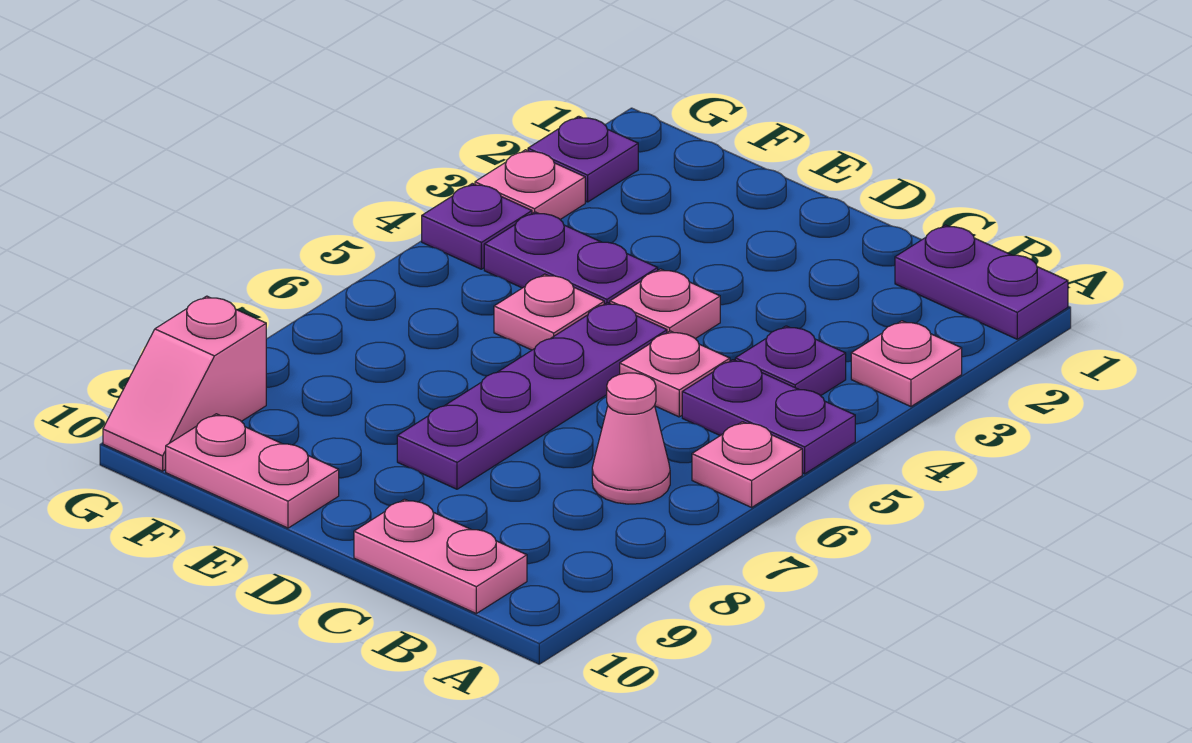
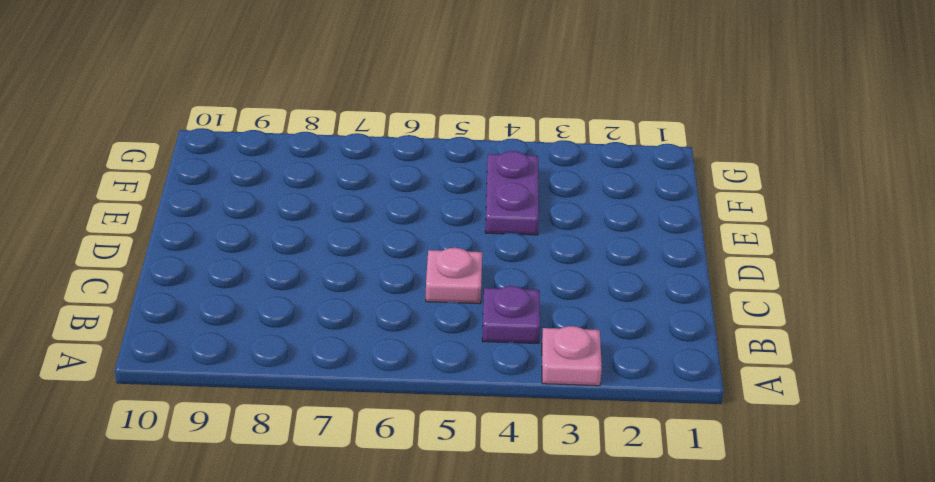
none -> purple 1x2 plate [895,225,1068,339]
none -> purple 1x2 plate [682,360,855,474]
none -> pink 1x1 plate [692,422,802,507]

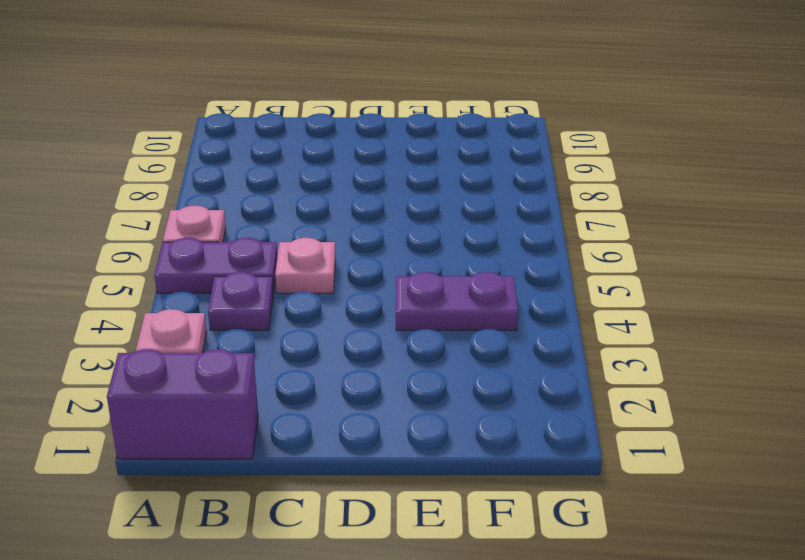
purple 1x2 brick [107,349,258,459] -> purple 1x2 plate [895,225,1068,339]
none -> pink 1x1 cone [592,373,670,504]
none -> pink 1x2 plate [354,499,527,613]
none -> pink 1x1 plate [610,269,720,339]

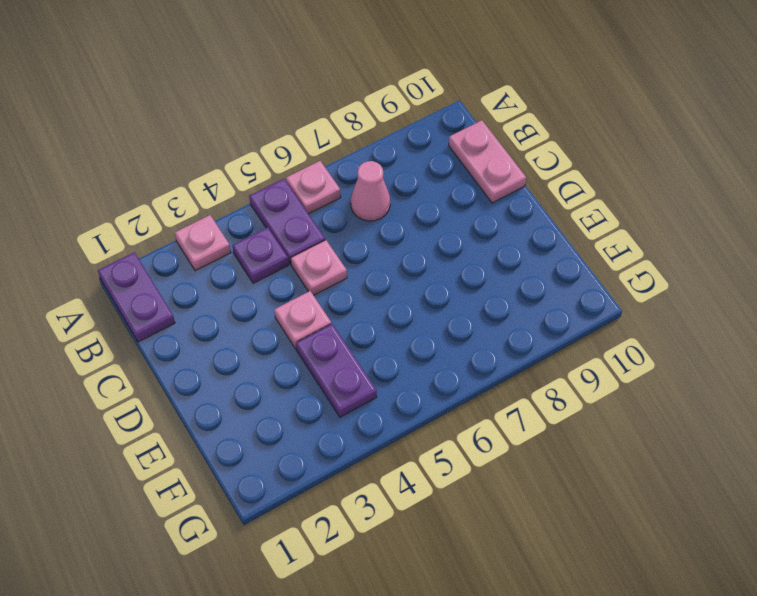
none -> purple 1x4 plate [397,303,667,489]
none -> pink 1x1 plate [494,274,604,350]
none -> pink 1x2 plate [166,414,339,528]

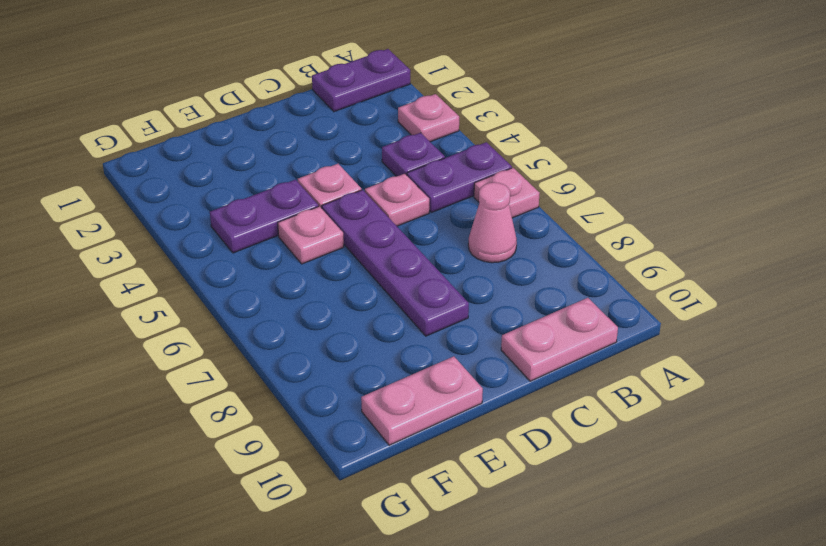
none -> purple 1x1 plate [528,116,638,202]
none -> pink 1x1 plate [475,150,585,219]
none -> purple 1x1 plate [422,183,532,269]

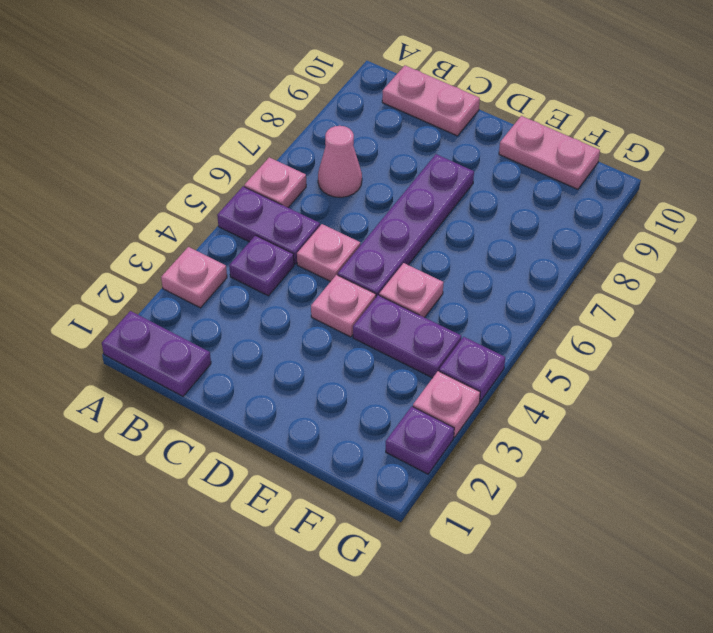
none -> pink 1x2 slope [103,296,266,471]

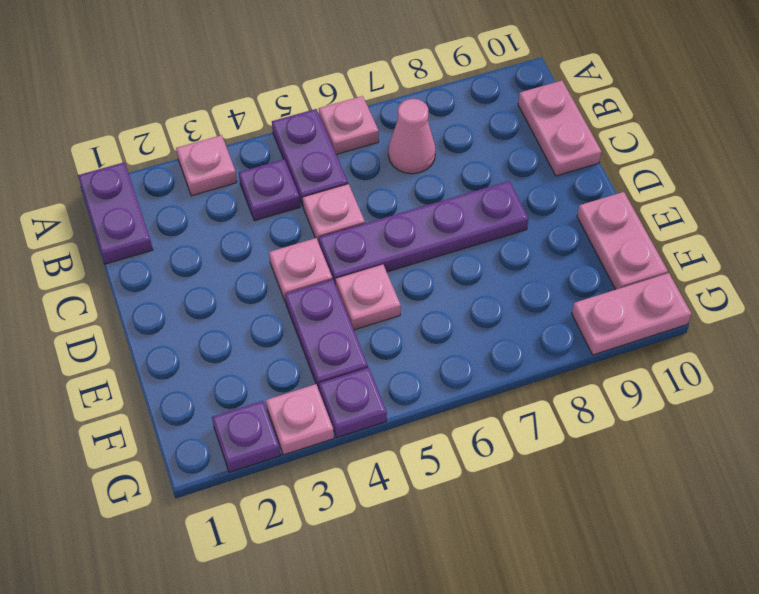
pink 1x2 plate [572,273,692,355] -> pink 1x2 slope [103,296,266,471]

